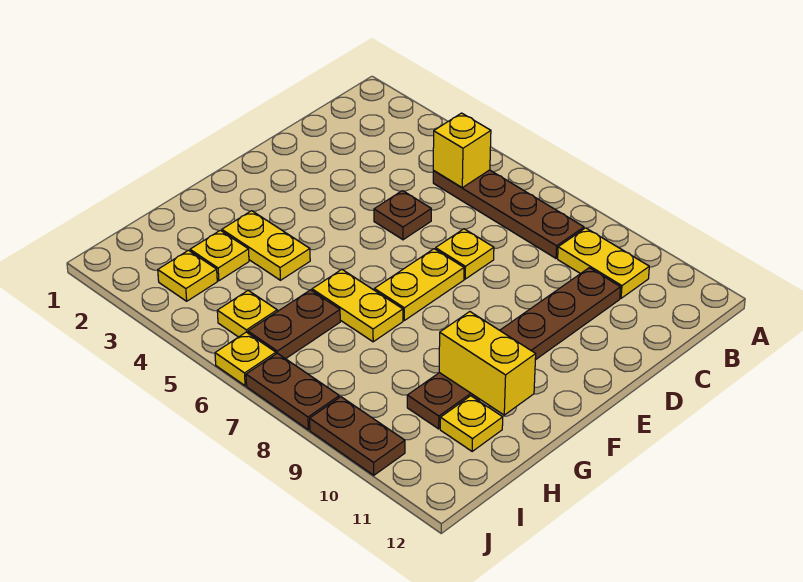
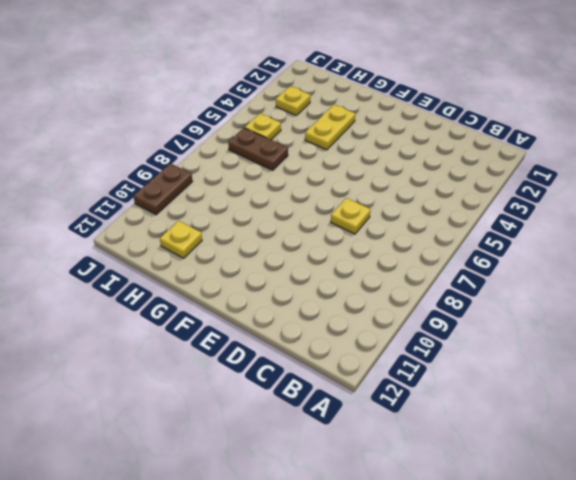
none -> brown 1x4 plate [433,170,584,258]
none -> yellow 1x2 plate [558,228,649,298]
none -> brown 1x6 plate [407,268,621,429]

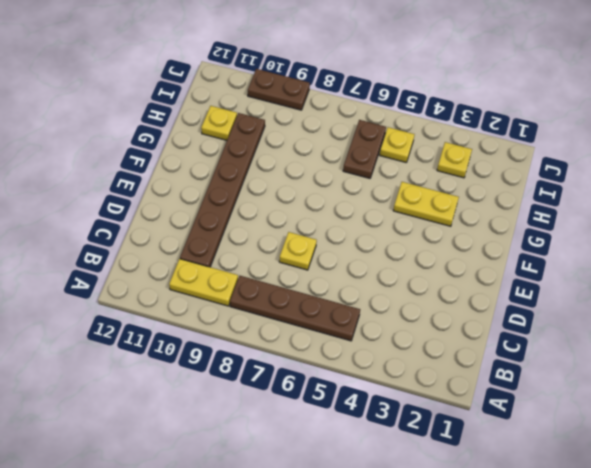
none -> brown 1x1 plate [374,191,431,240]
none -> yellow 1x2 plate [374,249,464,320]
none -> yellow 1x2 plate [312,269,403,342]

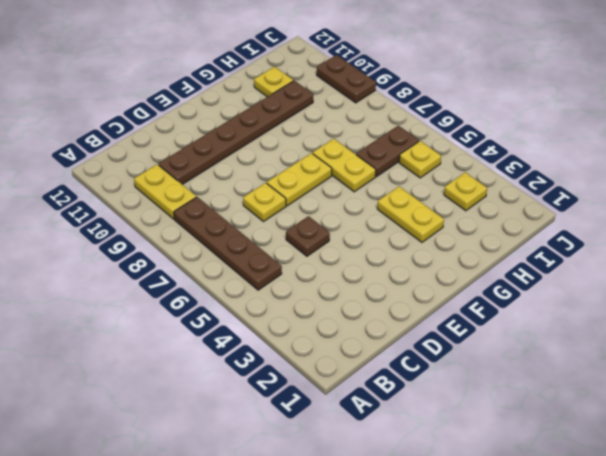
none -> yellow 1x1 plate [190,230,249,281]
none -> yellow 1x1 plate [215,332,276,386]
none -> brown 1x2 plate [246,353,339,430]

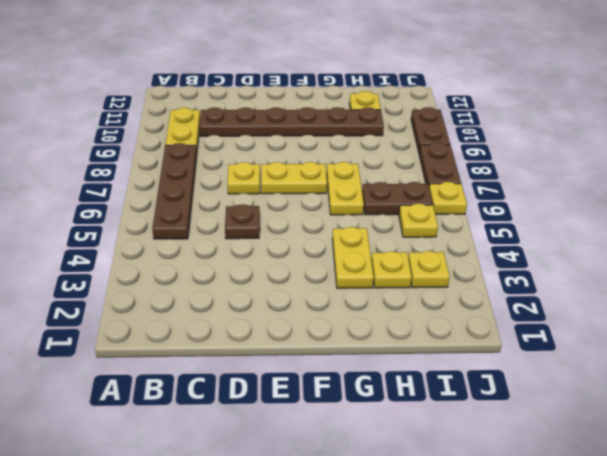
none -> yellow 1x1 brick [433,113,491,188]
none -> yellow 1x2 brick [439,312,536,415]

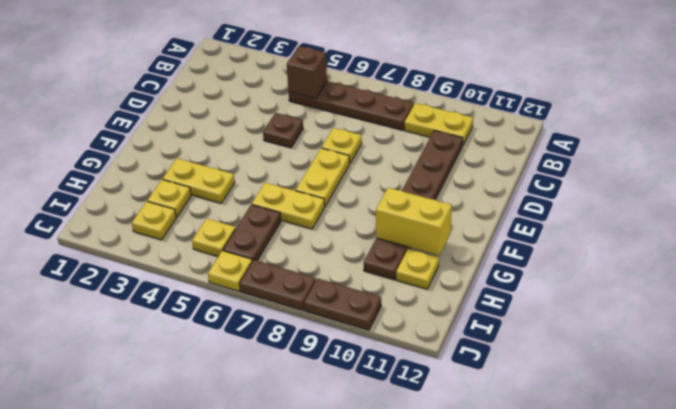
brown 1x1 brick [287,46,327,99] -> yellow 1x1 brick [433,113,491,188]

